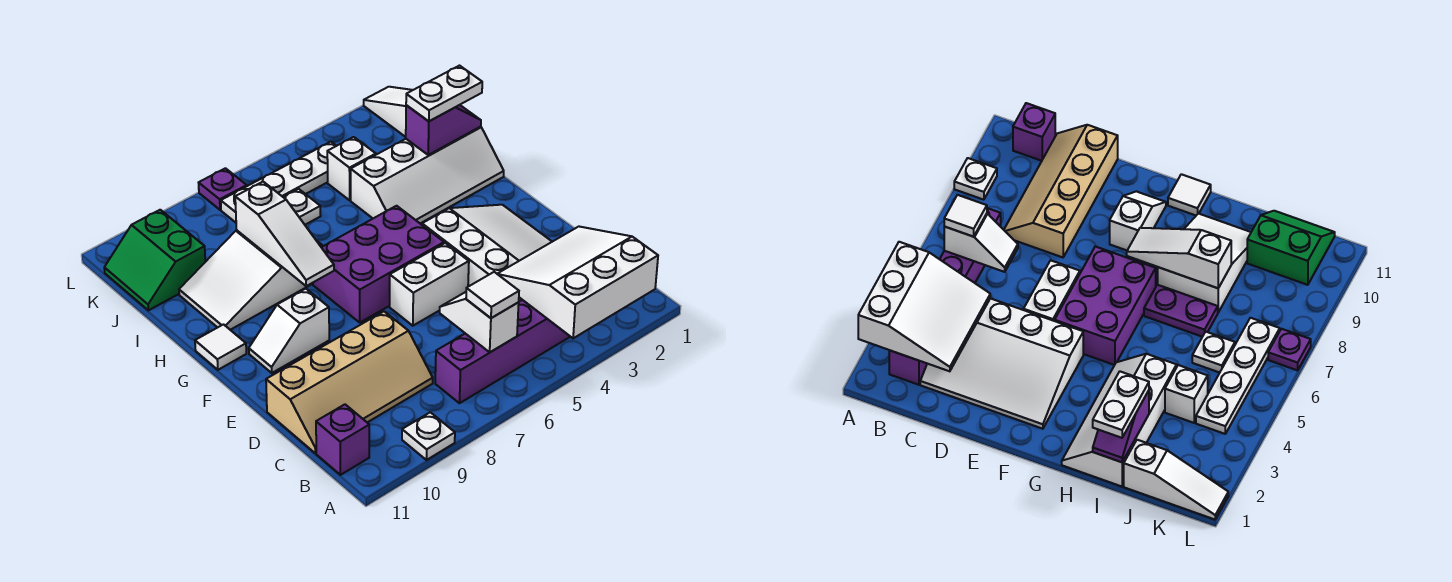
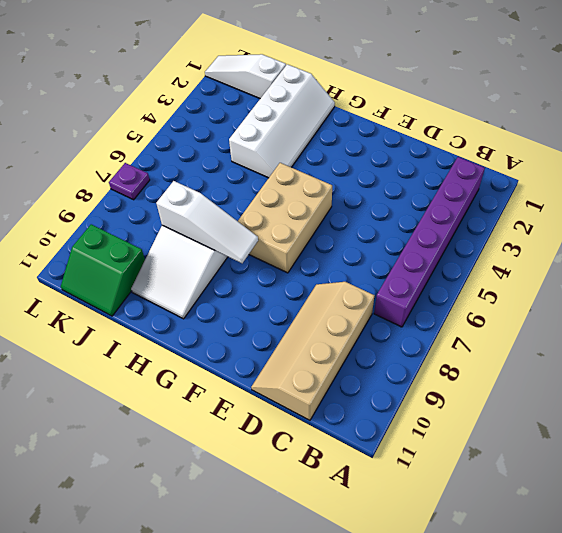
tan 2x4 slope [251,282,374,420] -> tan 2x4 slope turned to [266,312,433,453]
tan 2x3 brick [238,163,332,273] -> purple 2x3 brick [313,206,444,322]
none -> white 1x1 plate [402,412,455,460]
none -> purple 1x1 brick [316,404,369,475]
none -> white 3x4 slope [422,205,552,302]

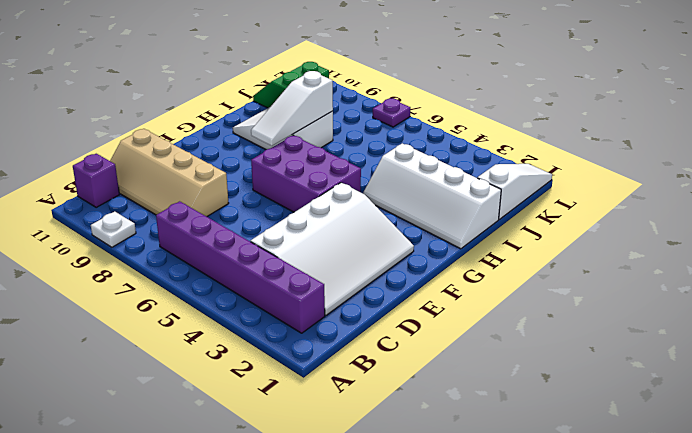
none -> white 1x2 brick [390,243,469,326]
none -> white 1x2 slope [249,289,329,373]
none -> white 1x1 tile [195,325,246,370]

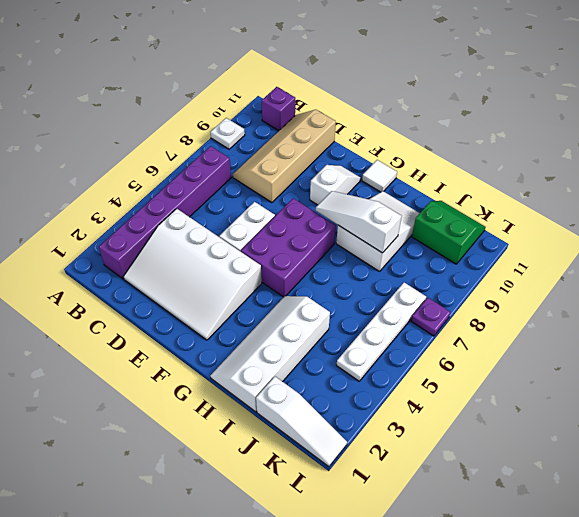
none -> purple 1x2 plate [1144,285,1218,337]
none -> white 1x1 brick [327,137,376,200]
none -> white 1x1 plate [284,189,321,225]

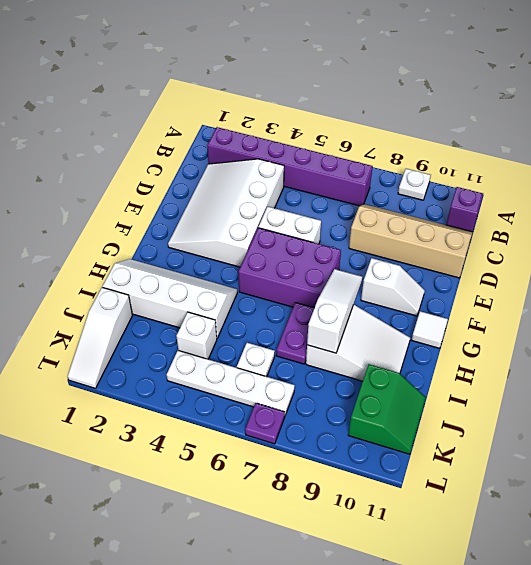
none -> white 3x3 slope [498,227,658,338]
none -> white 1x2 slope [440,292,519,352]
none -> purple 1x2 slope [406,105,481,155]

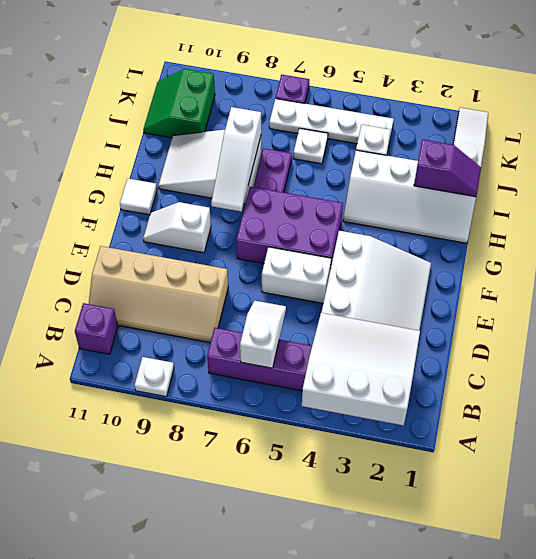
none -> white 1x1 tile [466,272,519,318]
none -> white 1x2 plate [406,66,482,121]

